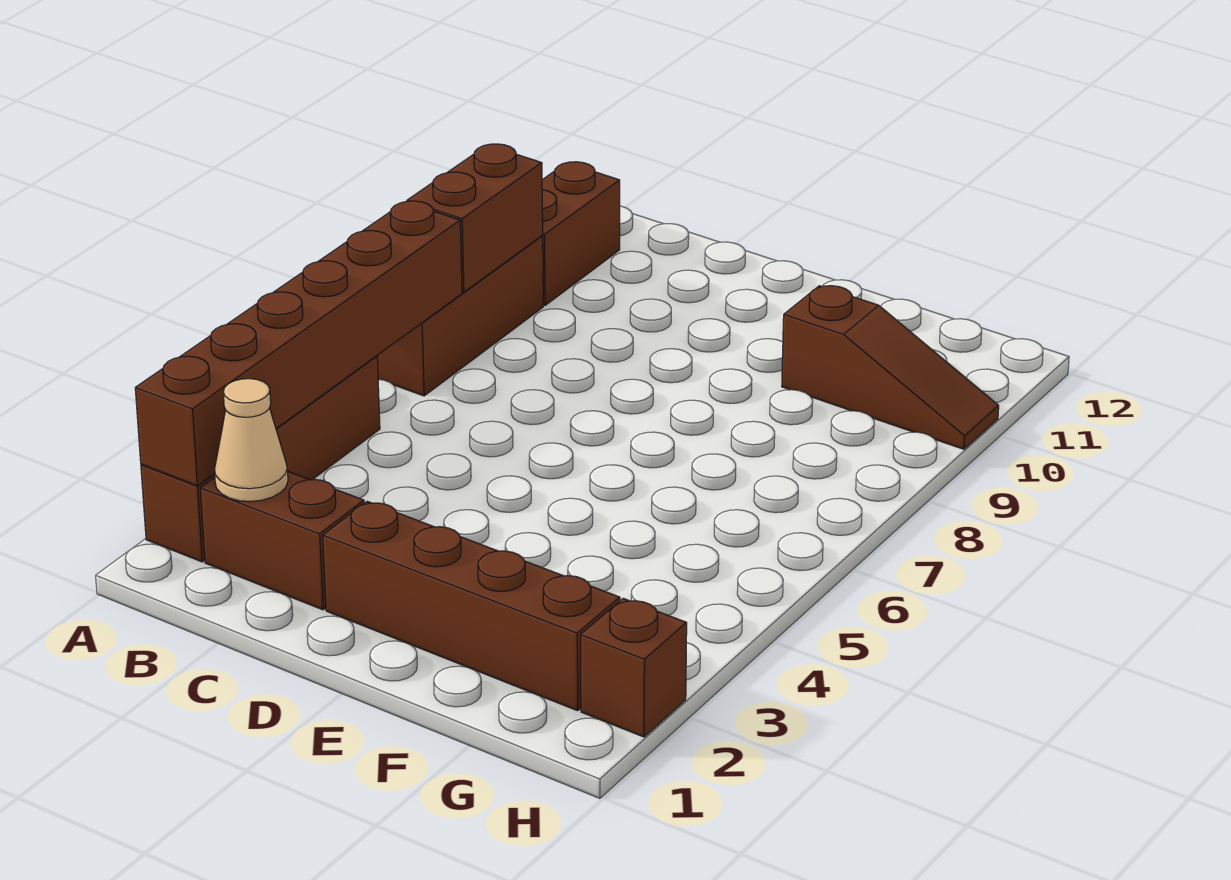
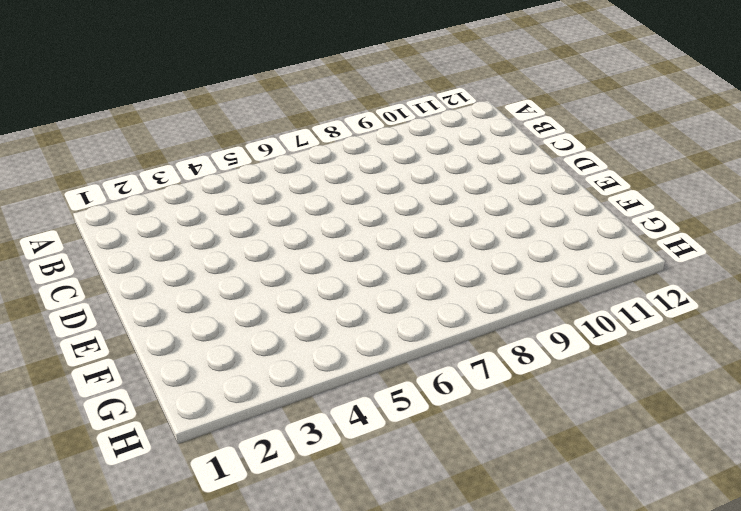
none -> brown 1x4 brick [141,356,380,562]
none -> brown 1x3 brick [377,236,543,396]

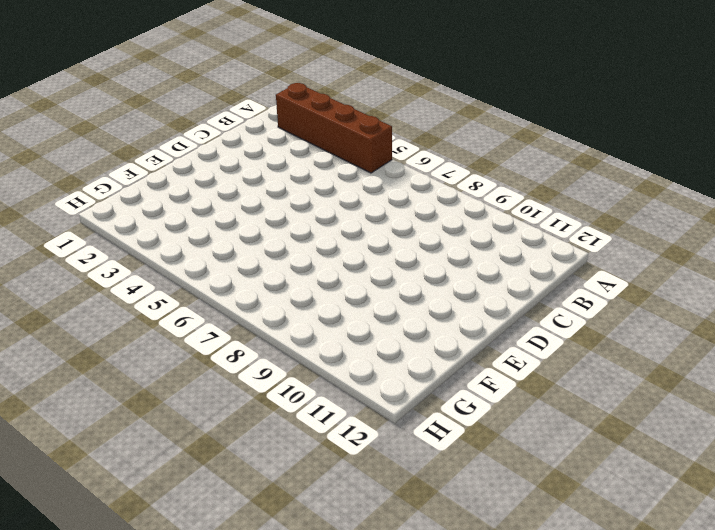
none -> brown 1x3 brick [377,236,543,396]
none -> brown 1x2 brick [542,162,620,305]

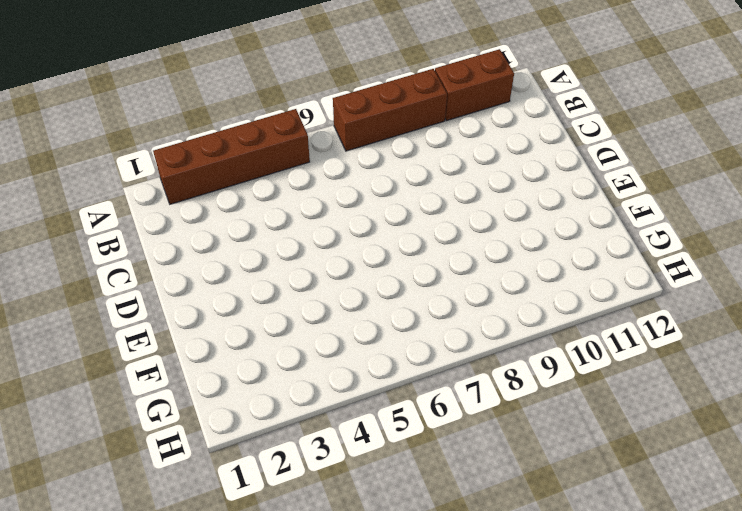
none -> brown 1x2 brick [200,472,364,610]
none -> brown 1x4 brick [323,501,620,711]

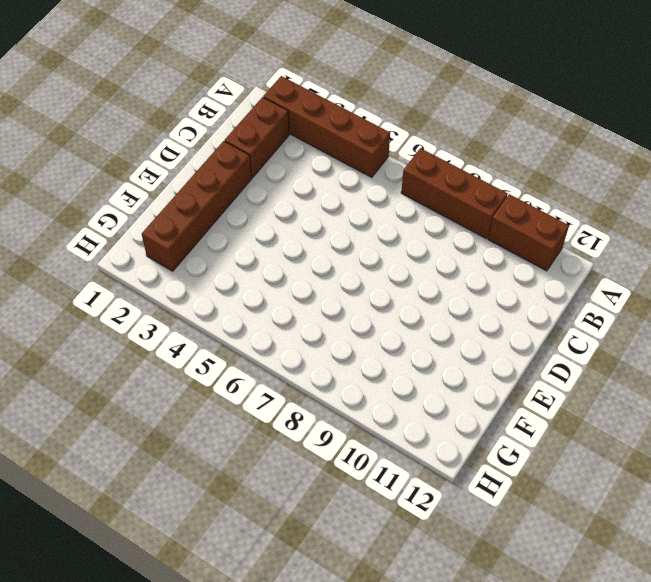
none -> brown 1x3 slope [782,286,999,449]
none -> brown 1x1 brick [580,598,687,737]

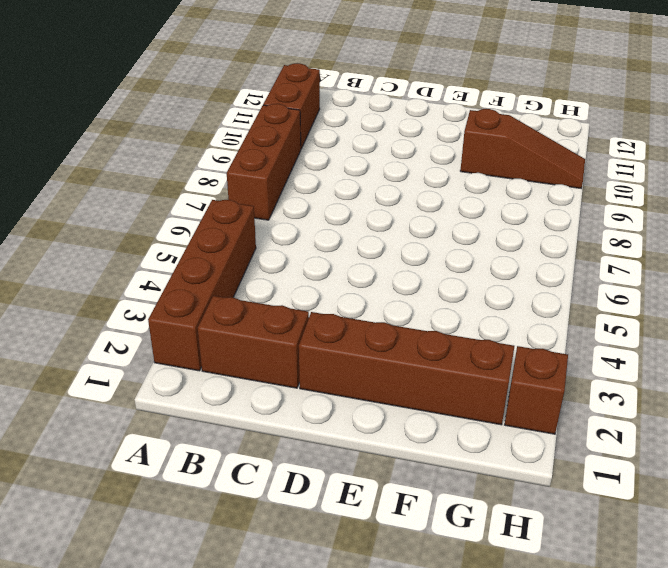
none -> brown 1x6 brick [135,201,462,486]
none -> brown 1x2 brick [407,144,543,292]

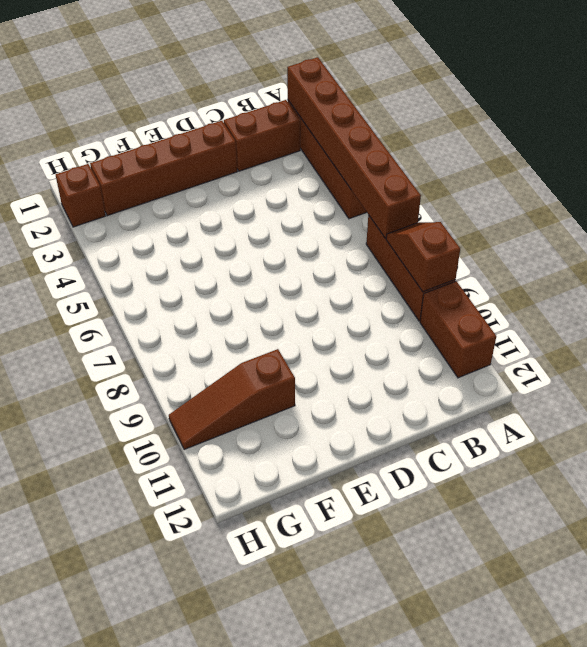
brown 1x2 slope [386,222,460,292] -> brown 1x2 brick [407,144,543,292]
none -> tan 1x1 cone [214,379,288,502]

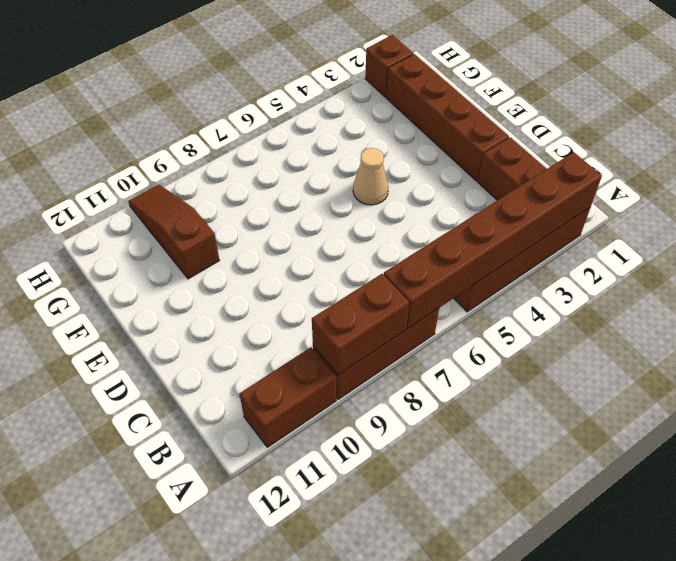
tan 1x1 cone [353,148,389,205] -> tan 1x1 cone moved to [214,379,288,502]

